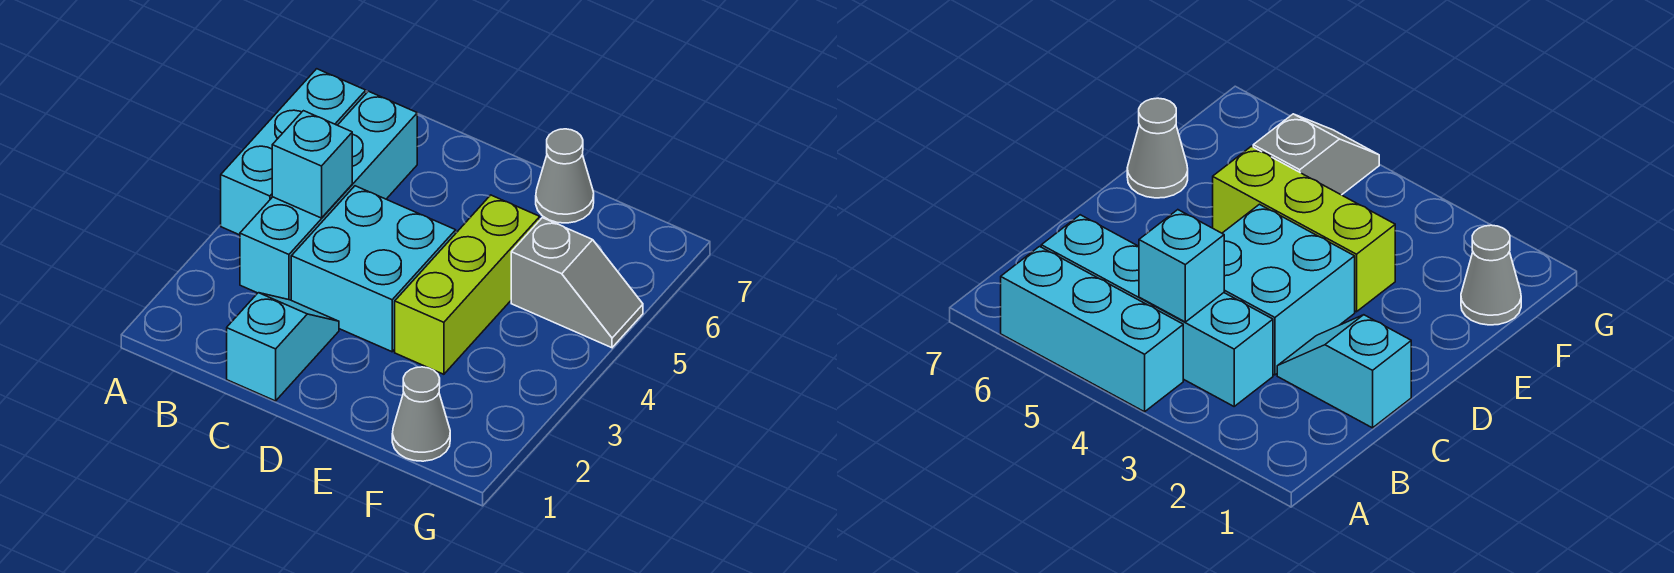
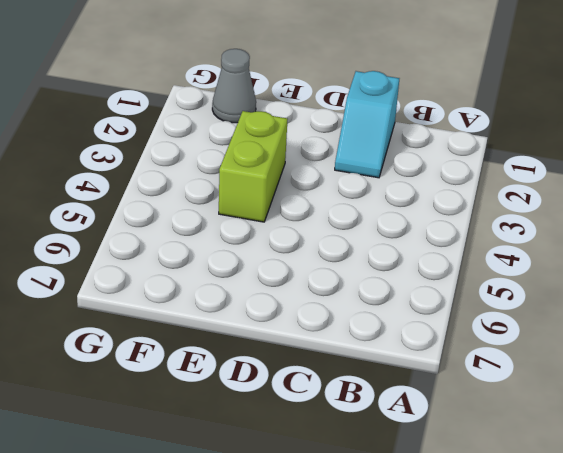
lime 1x2 brick [219,111,288,222] -> lime 1x3 brick [395,195,540,374]
none -> cyan 1x3 brick [221,69,366,235]
none -> cyan 1x4 brick [240,91,417,300]

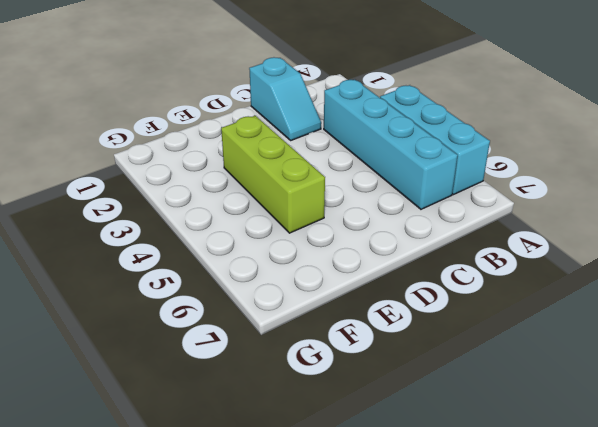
none -> cyan 2x2 brick [291,186,456,352]
none -> grey 1x1 cone [536,129,594,223]

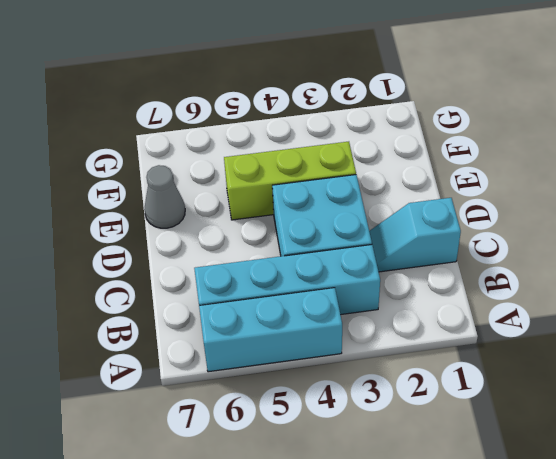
none -> grey 1x1 cone [392,367,450,461]
none -> grey 1x2 slope [511,218,643,348]

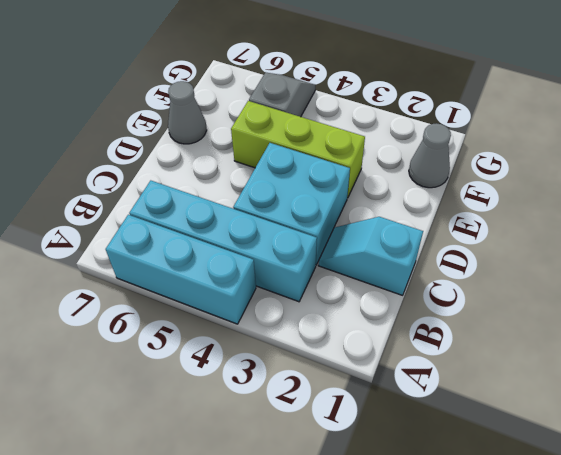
none -> cyan 1x1 brick [272,111,352,218]

